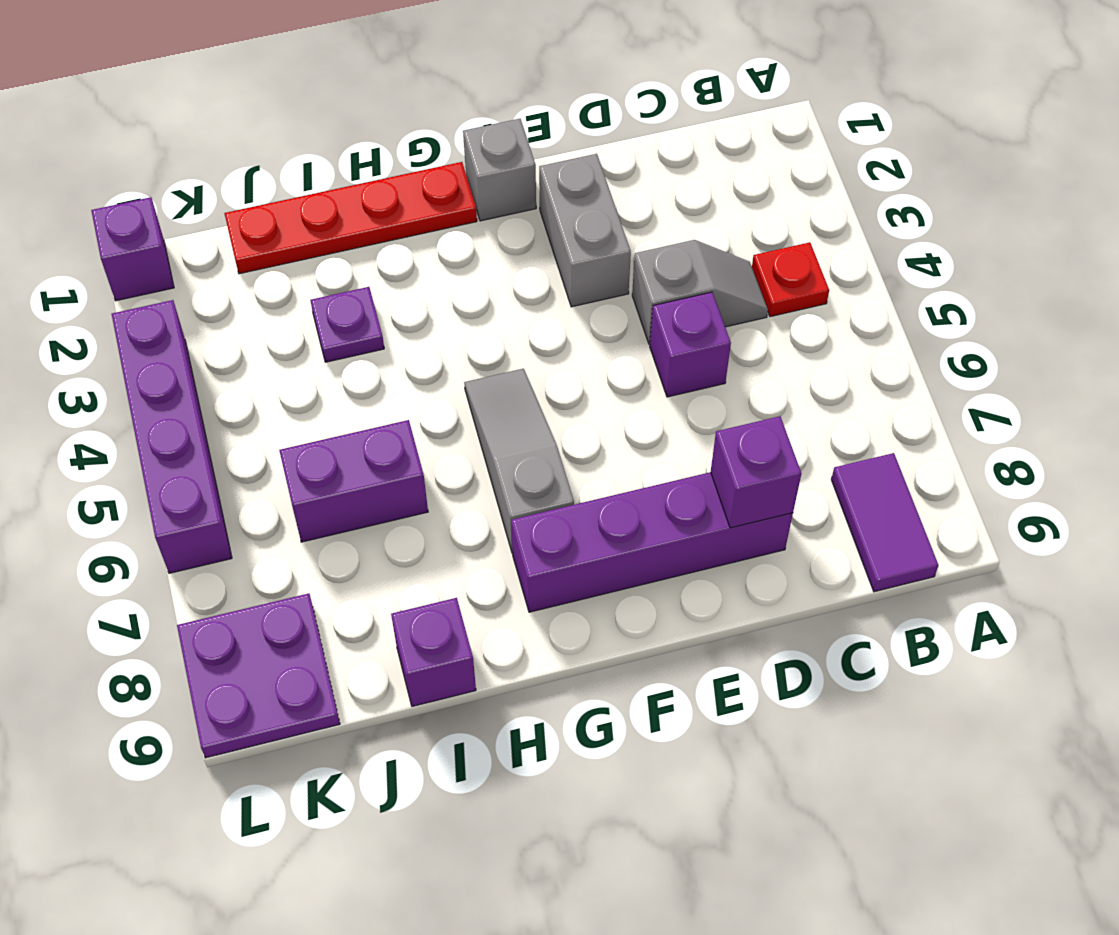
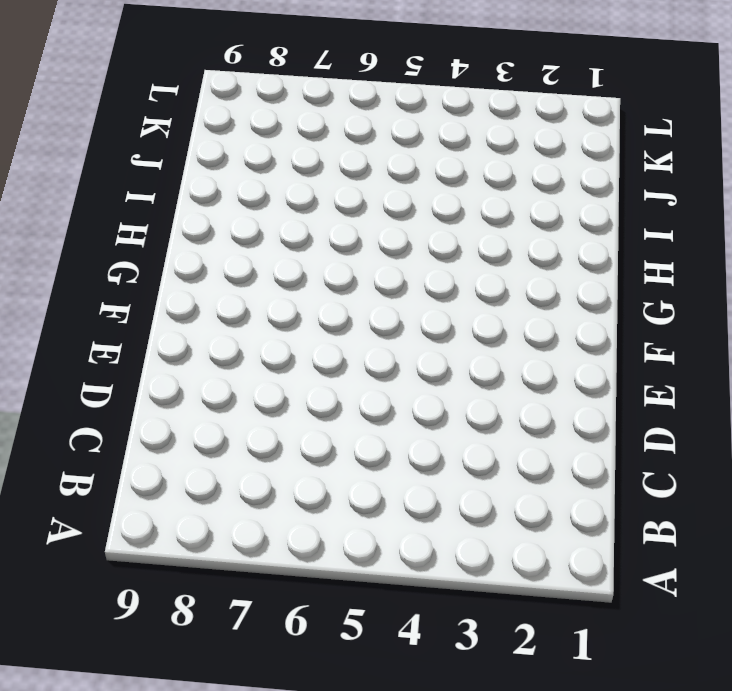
none -> red 1x1 plate [752,242,829,317]
none -> purple 1x2 tile [831,453,938,592]
none -> grey 1x2 slope [632,240,768,344]

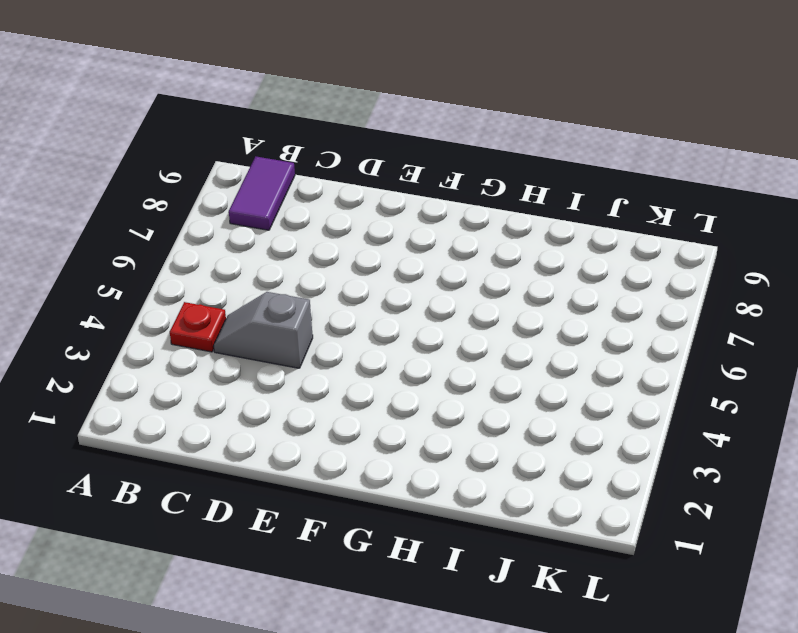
none -> purple 1x1 brick [650,292,731,397]
none -> purple 1x4 brick [511,472,793,612]
none -> grey 1x2 brick [539,154,631,307]

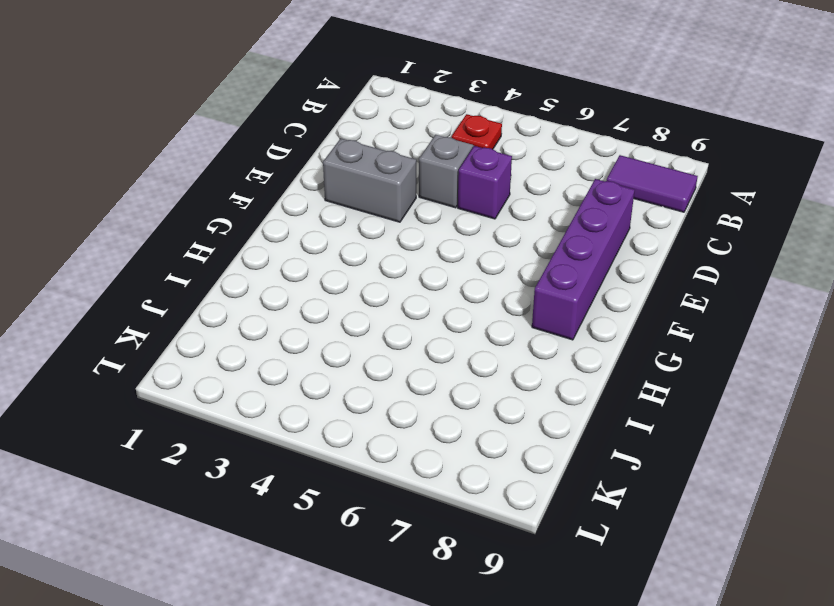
none -> grey 1x1 brick [463,119,536,221]
none -> red 1x4 plate [224,162,477,274]
none -> grey 1x3 slope [464,369,574,553]

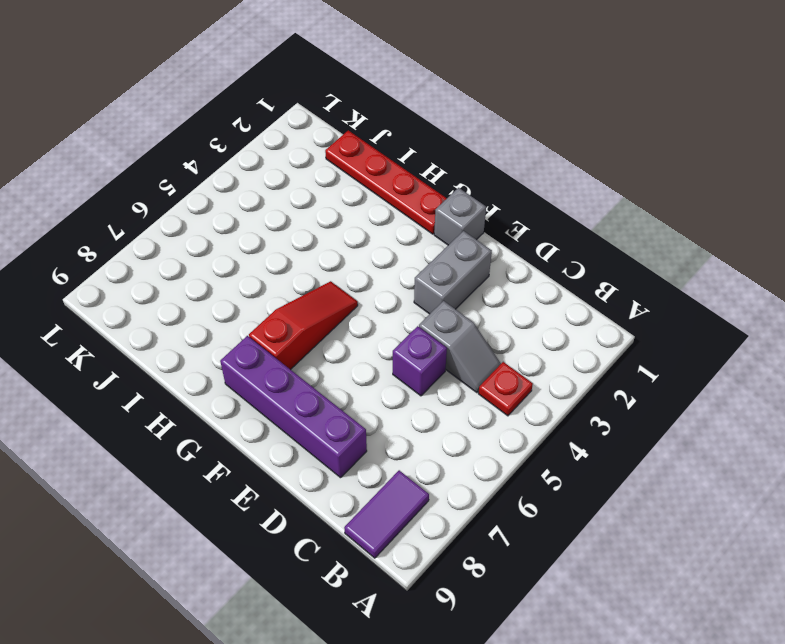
red 1x3 slope [249,281,358,370] -> grey 1x3 slope [464,369,574,553]
none -> purple 1x1 plate [310,287,384,362]
none -> purple 1x2 brick [279,420,428,542]
none -> purple 1x1 brick [391,598,476,706]

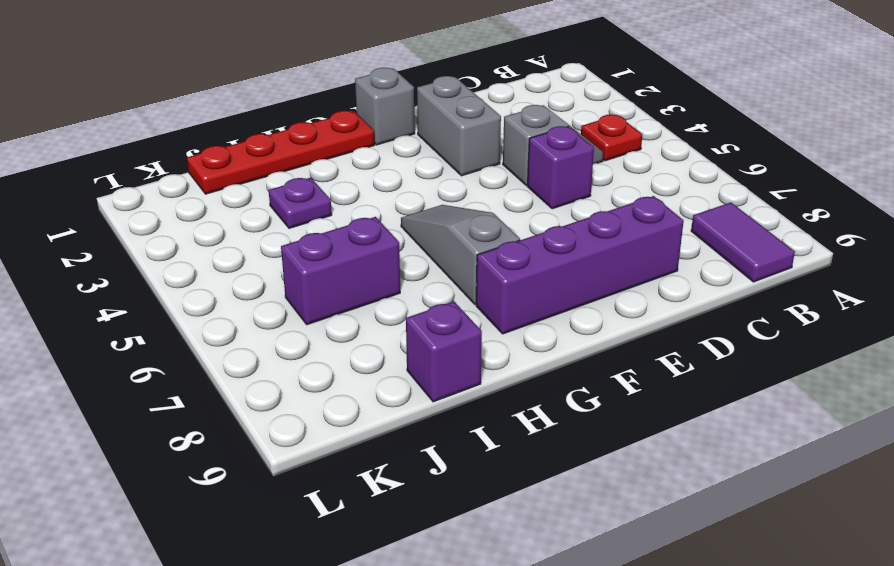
none -> purple 2x2 plate [177,593,340,758]
none -> purple 1x1 brick [91,197,174,301]
none -> purple 1x4 brick [112,300,232,573]

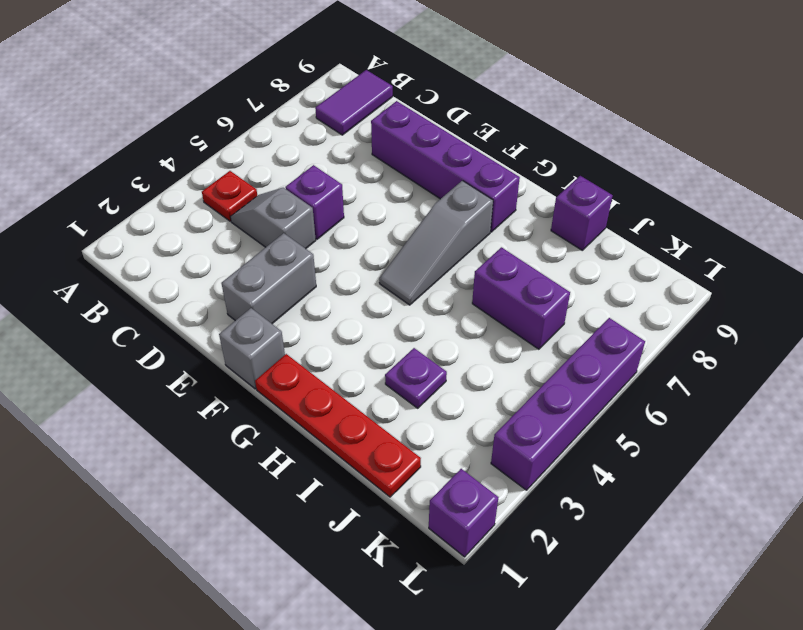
none -> purple 2x2 plate [177,593,340,758]
none -> purple 1x1 brick [711,416,801,528]

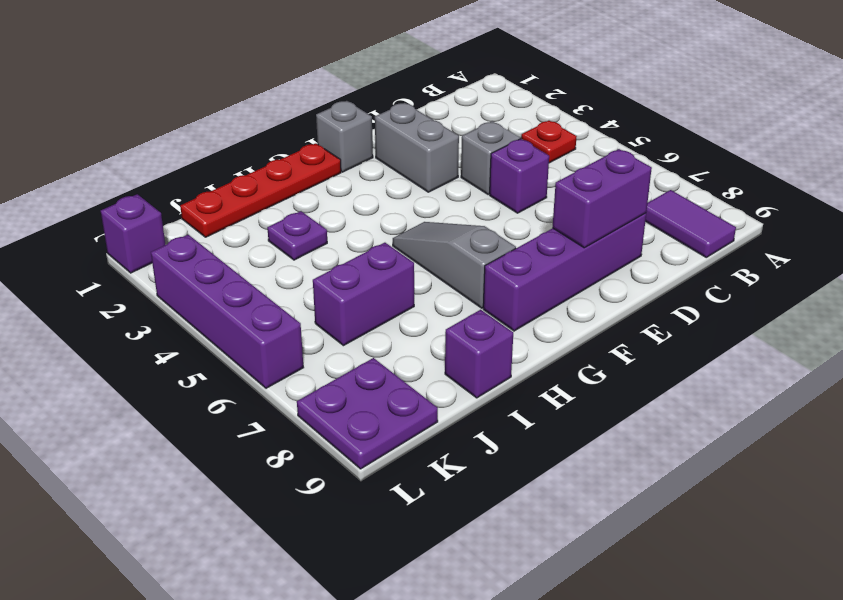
purple 1x2 brick [553,149,652,248] -> purple 1x1 brick [711,416,801,528]

